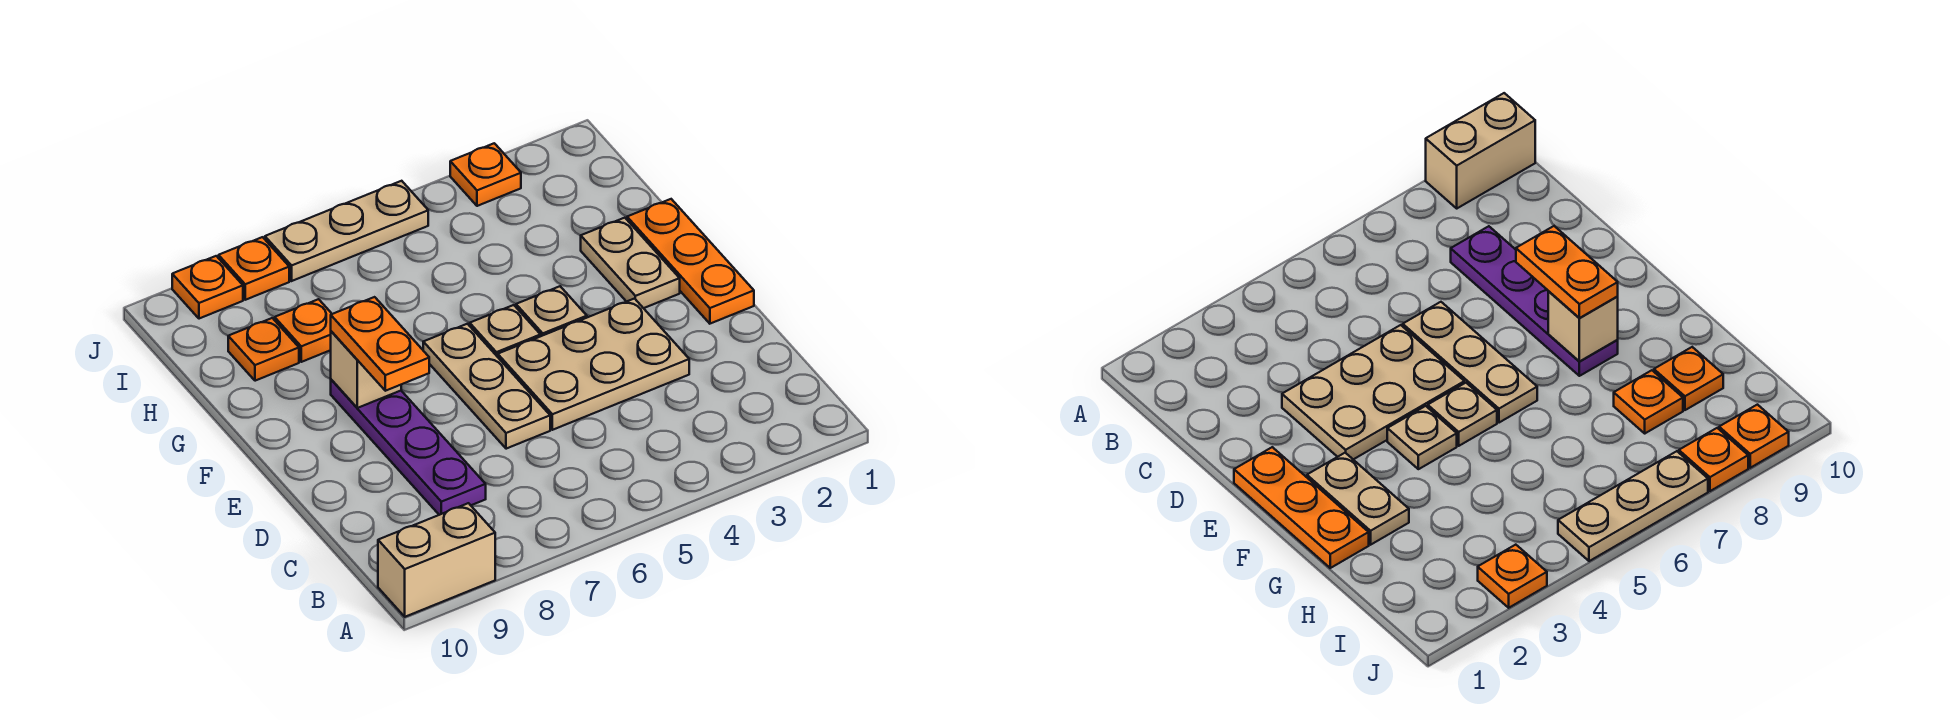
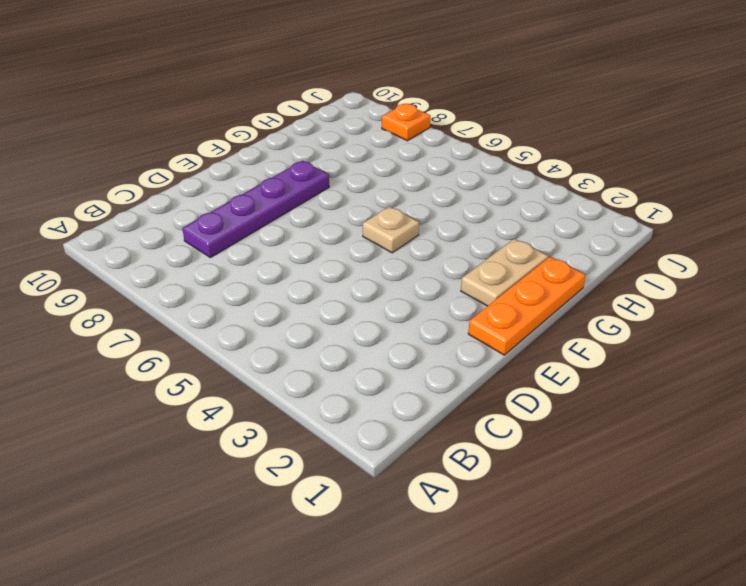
none -> tan 1x2 brick [378,503,495,617]
none -> tan 2x3 plate [498,299,689,430]
none -> tan 1x3 plate [423,324,550,449]

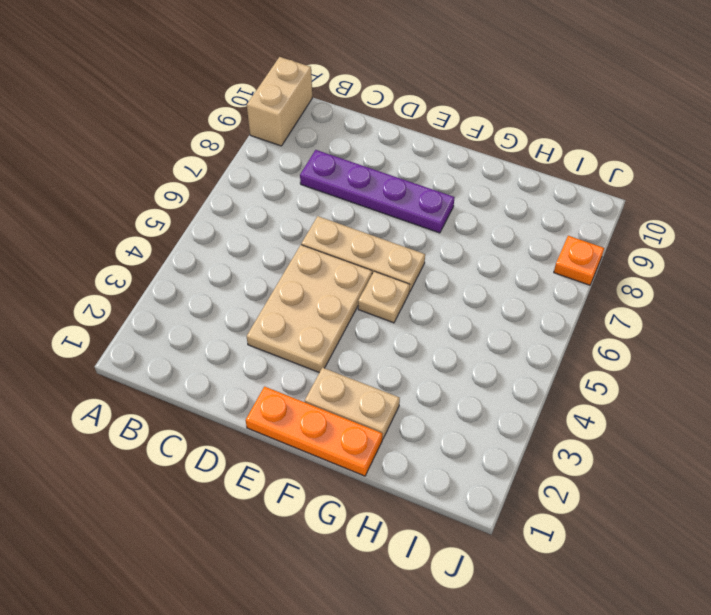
none -> tan 1x1 plate [516,286,587,336]
none -> orange 1x1 plate [275,299,332,362]
none -> orange 1x1 plate [228,318,299,381]

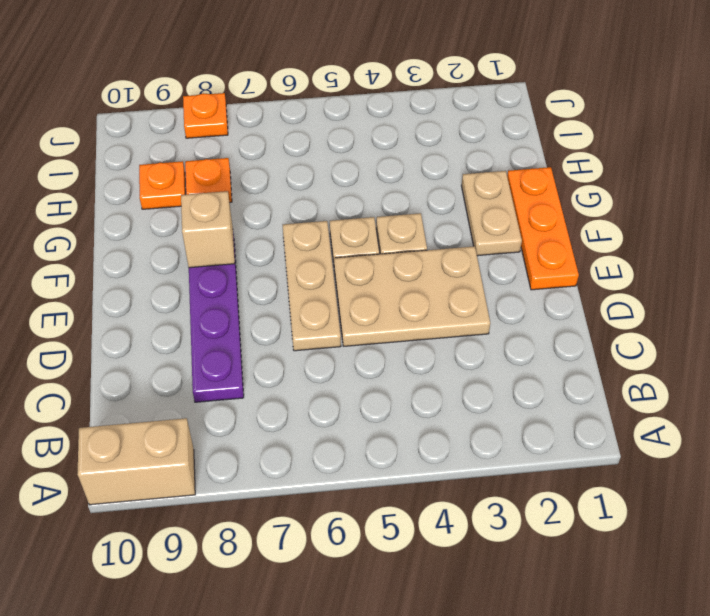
none -> orange 1x1 plate [450,143,521,206]
none -> tan 1x3 plate [265,181,428,281]
none -> orange 1x1 plate [172,256,243,319]

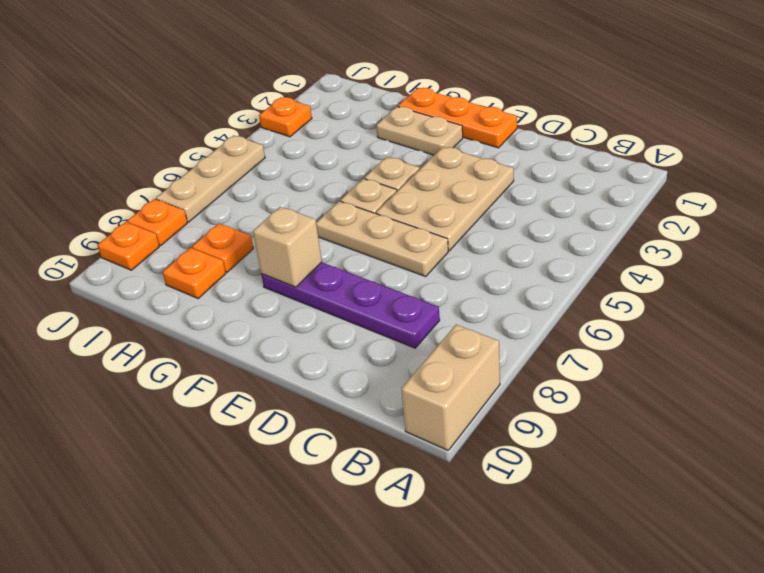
none -> orange 1x2 plate [331,297,429,391]

